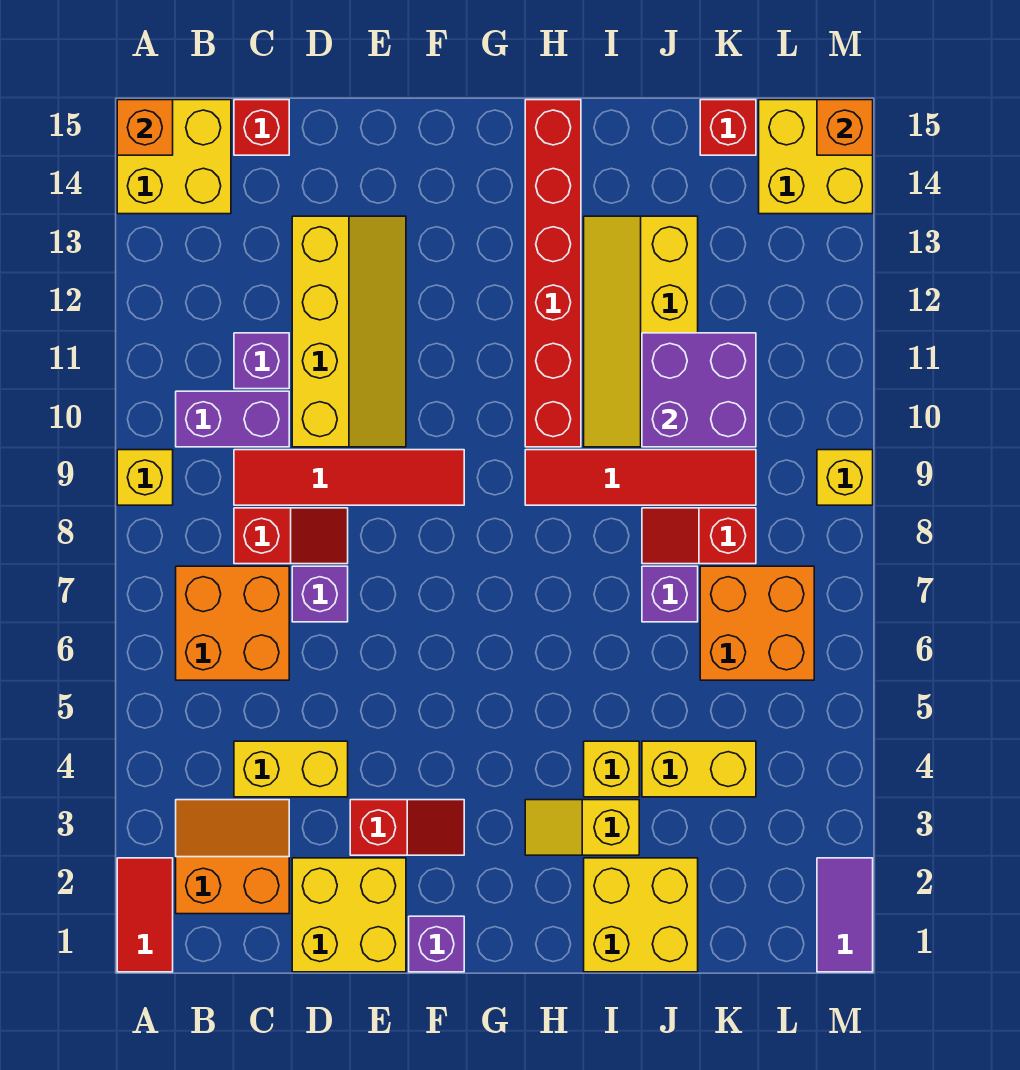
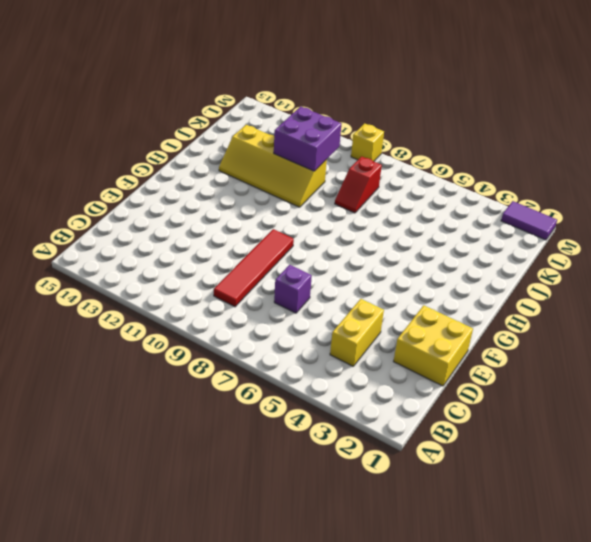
none -> red 1x2 tile [117,858,173,972]
none -> yellow 1x1 brick [117,450,173,505]
none -> yellow 2x2 brick [117,100,231,214]
none -> orange 2x2 slope [176,800,289,914]

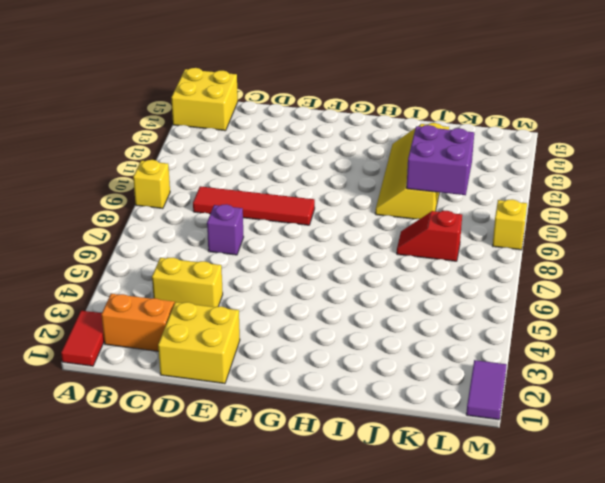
none -> orange 2x2 brick [176,566,289,680]
none -> purple 1x2 brick [176,391,289,447]
none -> red 1x2 slope [234,508,348,564]
none -> purple 1x1 brick [234,333,289,389]

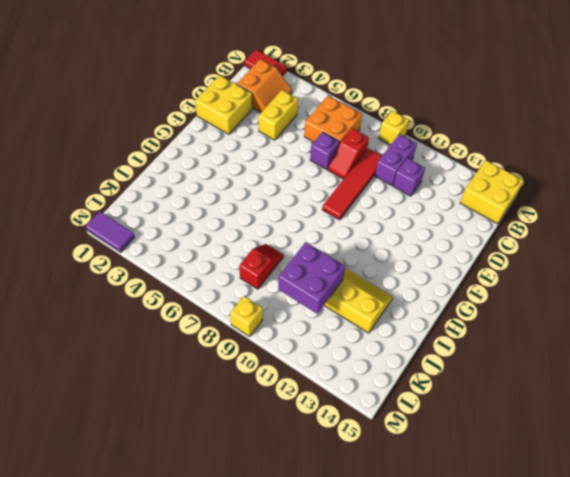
none -> red 1x1 brick [234,100,289,155]
none -> yellow 2x4 slope [292,216,406,447]
none -> red 1x2 slope [350,800,464,855]
none -> purple 1x1 brick [409,916,464,972]

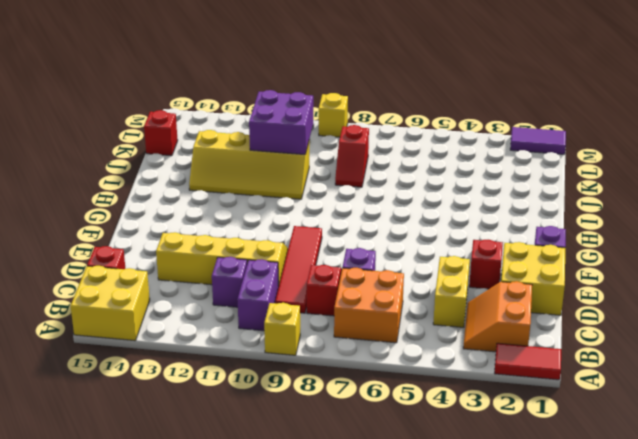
none -> yellow 1x2 slope [525,800,639,855]
none -> red 1x4 tile [525,450,756,505]
none -> red 1x6 brick [525,100,581,447]
none -> yellow 2x2 brick [584,858,698,972]

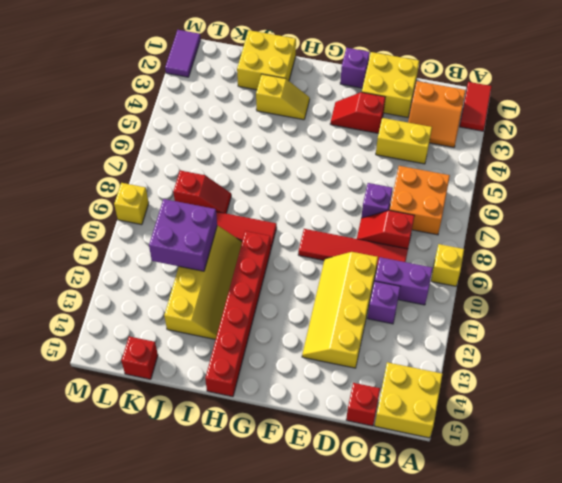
none -> yellow 1x1 brick [584,741,639,797]
none -> yellow 1x2 brick [642,741,756,797]
none -> purple 1x1 brick [642,566,698,622]
none -> orange 2x2 brick [700,566,814,680]

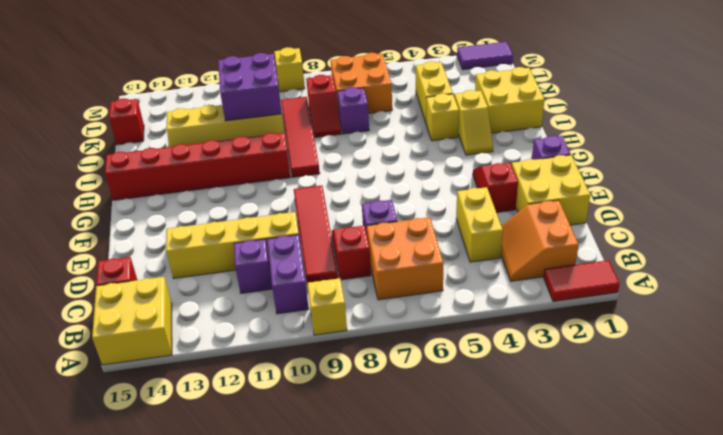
none -> yellow 2x2 brick [759,100,873,214]
none -> orange 1x1 brick [117,100,173,155]
none -> orange 1x1 brick [817,100,873,155]

